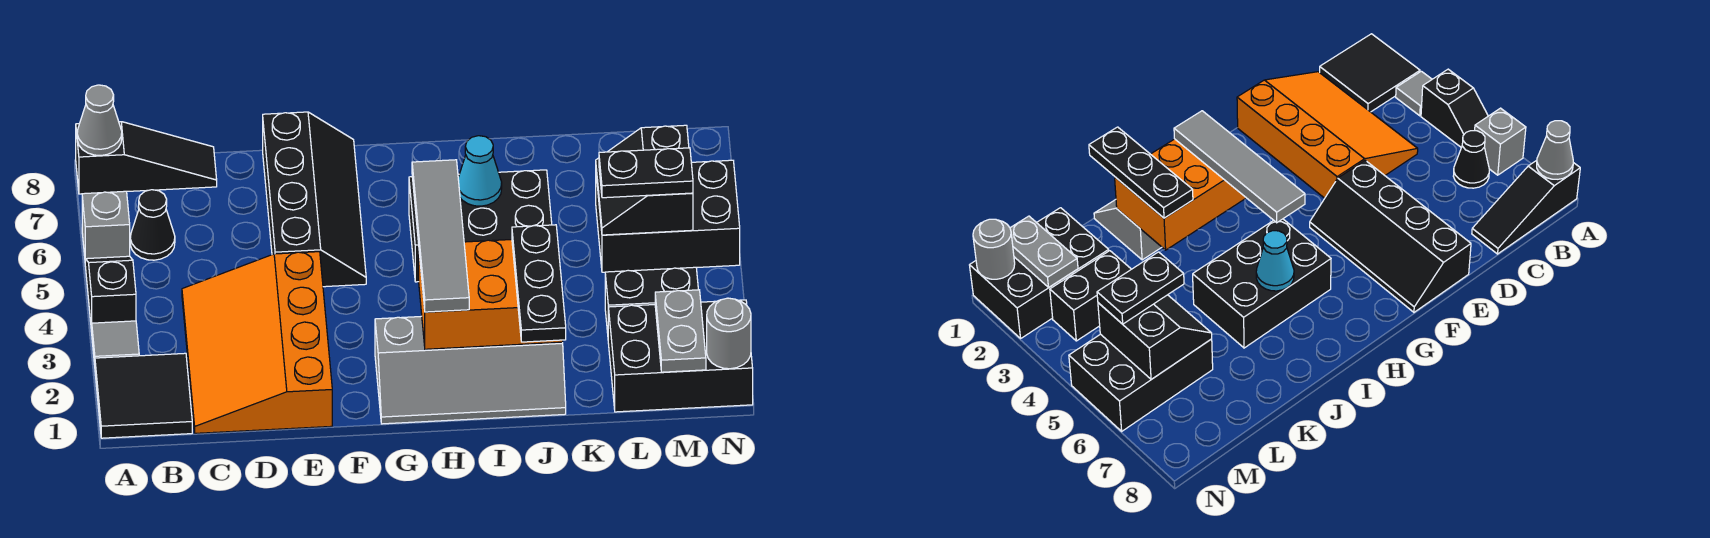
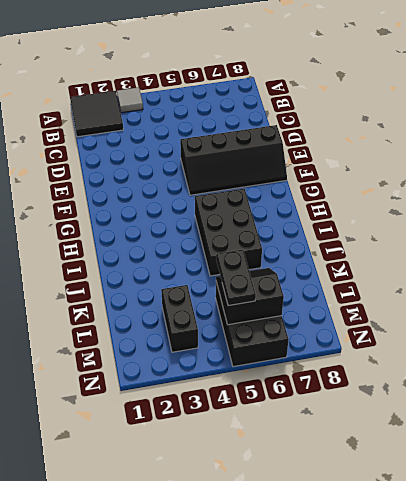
none -> black 1x2 slope [85,256,136,332]
none -> grey 1x1 brick [82,191,130,259]
none -> black 1x3 slope [76,122,217,194]

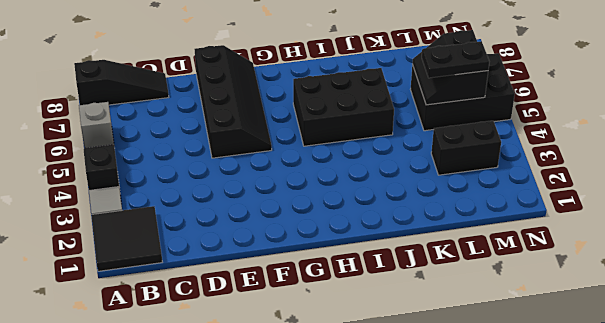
none -> black 1x1 cone [130,190,175,260]
none -> orange 3x4 slope [182,252,332,433]
none -> grey 2x4 slope [375,316,566,424]

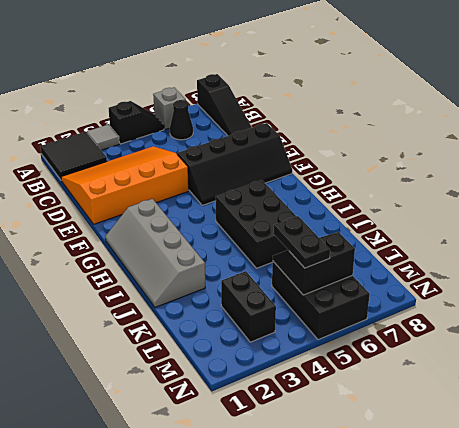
none -> black 2x3 brick [608,300,753,412]
none -> grey 1x1 cone [77,85,122,156]
none -> orange 2x3 brick [419,240,563,349]

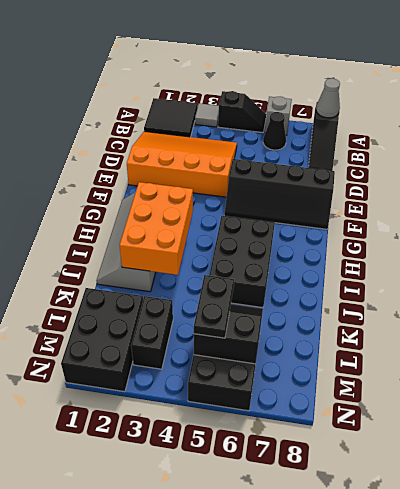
none -> cyan 1x1 cone [458,136,502,206]
none -> grey 1x2 plate [655,290,706,372]
none -> grey 1x1 round brick [707,298,751,369]

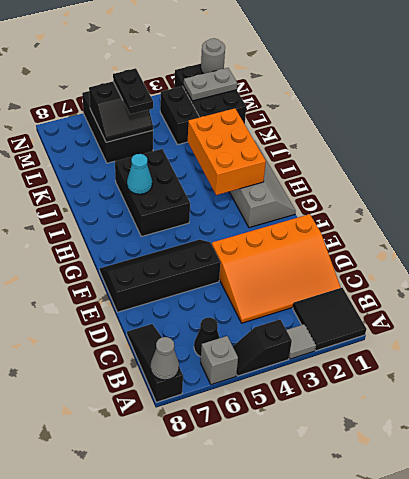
none -> grey 1x4 tile [412,160,469,312]
none -> black 1x3 plate [512,225,566,342]

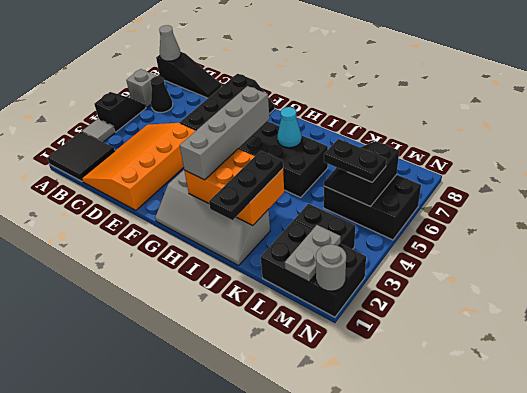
grey 1x4 brick [180,86,270,180] -> grey 1x4 tile [412,160,469,312]

